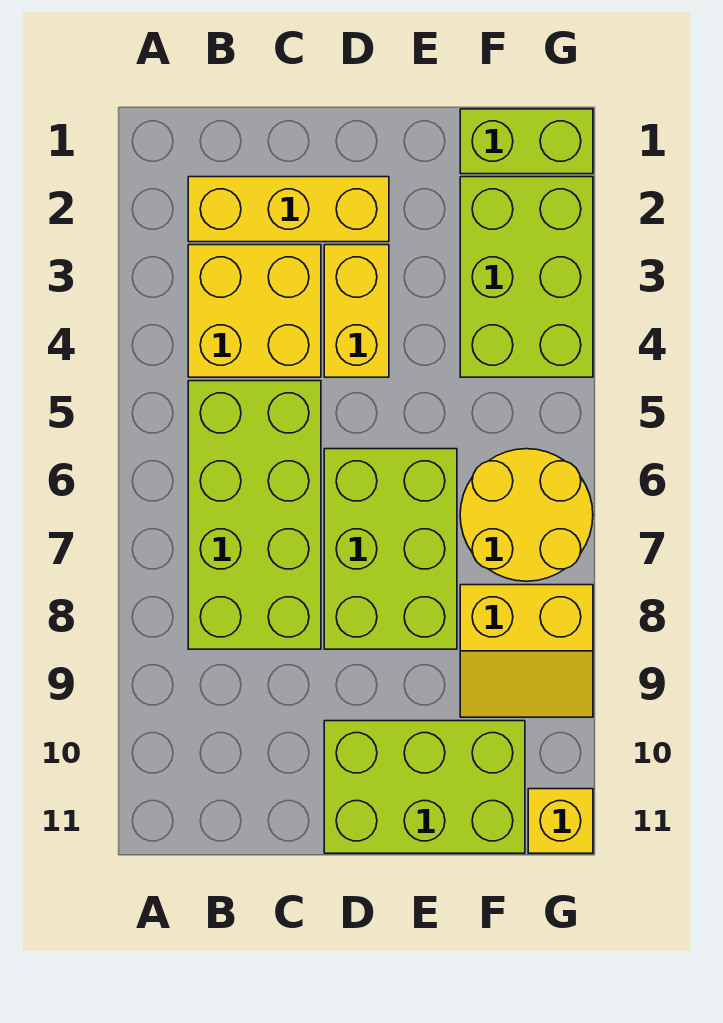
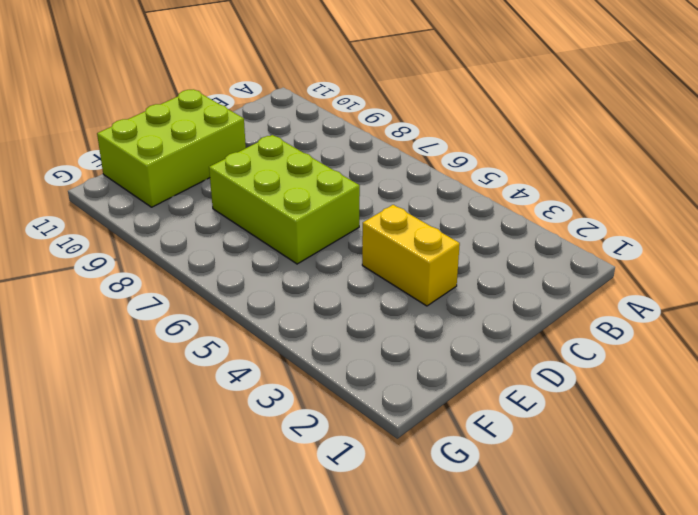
none -> yellow 1x3 brick [188,177,389,242]
none -> yellow 2x2 brick [188,245,321,377]

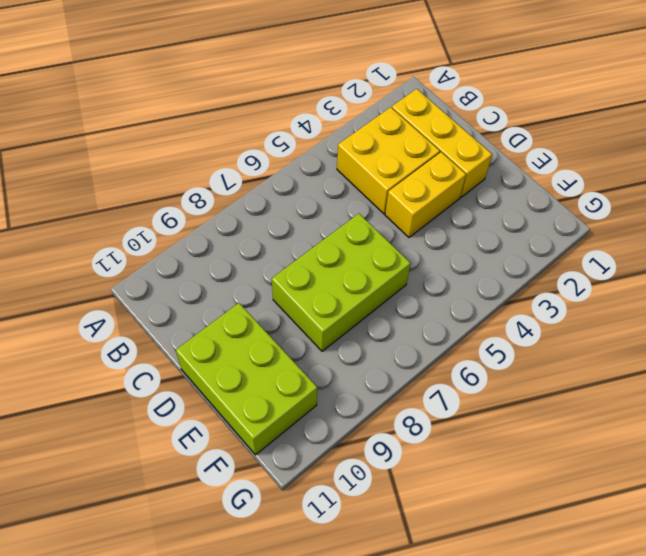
none -> lime 2x4 brick [188,381,321,649]
none -> lime 1x2 brick [460,109,593,174]

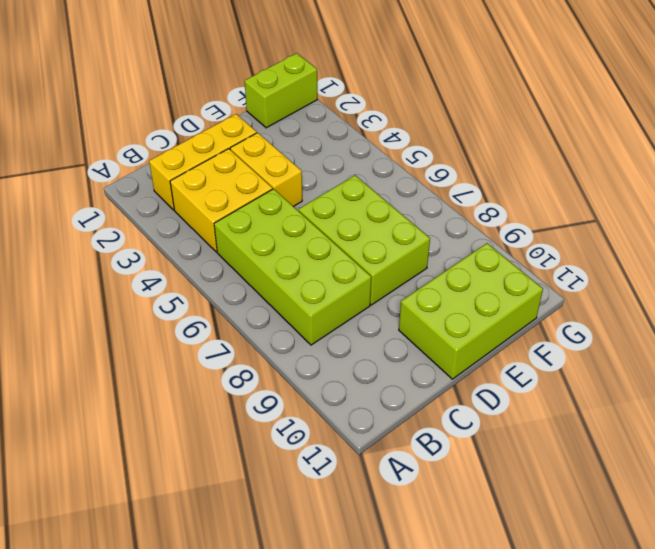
none -> lime 2x3 brick [460,177,593,377]
none -> yellow 2x2 round brick [460,449,593,581]

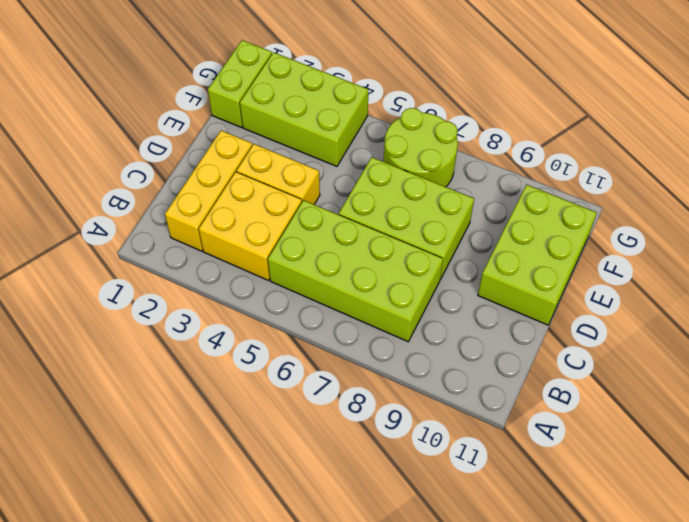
lime 2x2 round brick [384,108,458,187] -> yellow 2x2 round brick [460,449,593,581]
none -> yellow 2x2 slope [460,585,593,717]
none -> yellow 1x1 brick [528,789,593,853]

